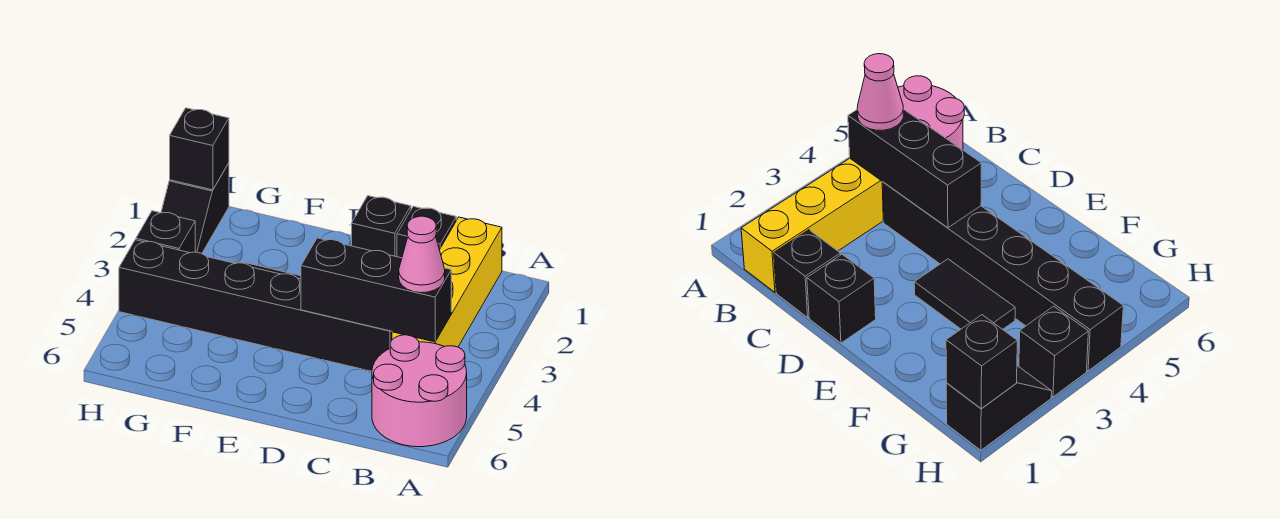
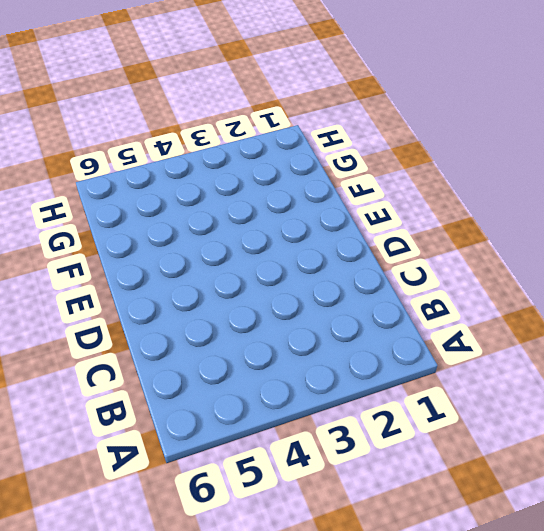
none -> pink 2x2 round brick [372,335,467,447]
none -> yellow 1x4 brick [392,217,502,347]

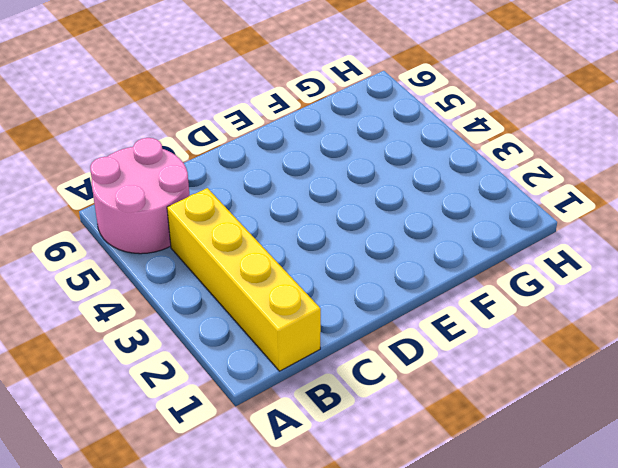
none -> black 1x1 brick [397,206,456,258]
none -> black 1x6 brick [119,240,392,371]

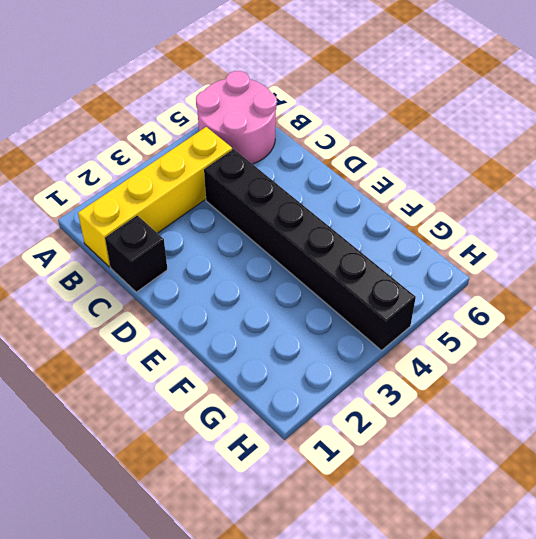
none -> black 1x1 brick [352,196,411,257]
none -> black 1x2 tile [914,259,1015,329]

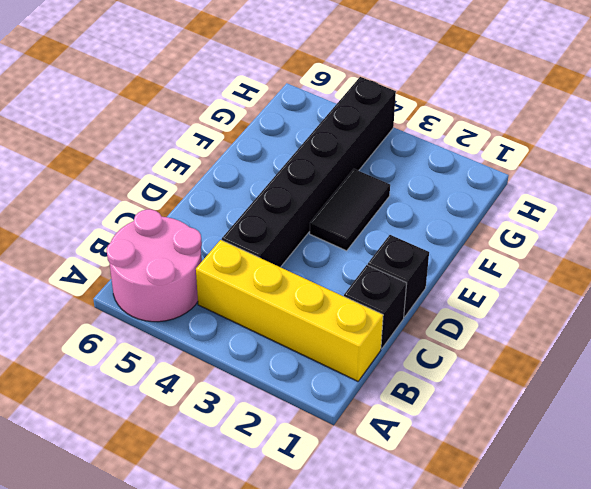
none -> black 1x2 slope [161,163,229,253]
none -> black 1x1 brick [136,211,195,253]

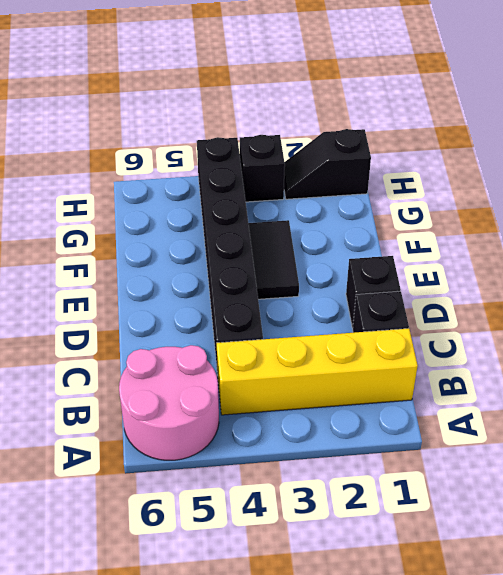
none -> black 1x3 brick [301,238,451,341]
none -> black 1x1 brick [170,108,229,190]

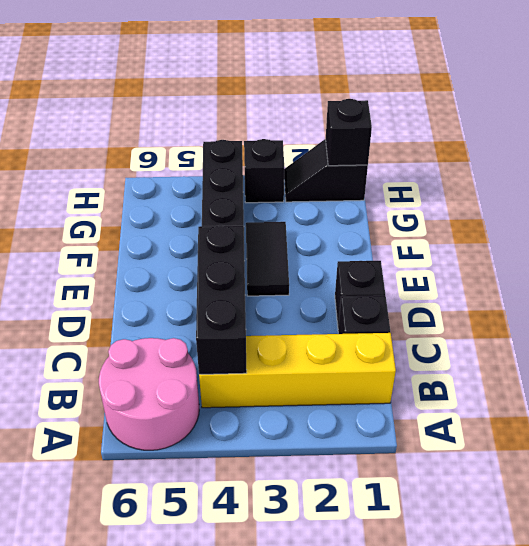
none -> pink 1x1 cone [399,216,445,293]

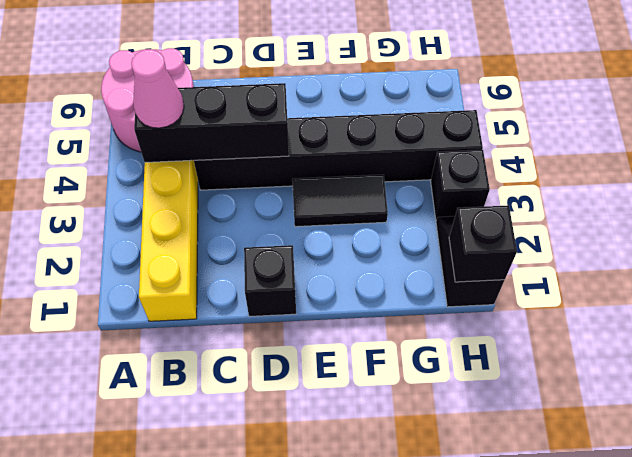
none -> black 1x1 brick [397,206,456,258]

